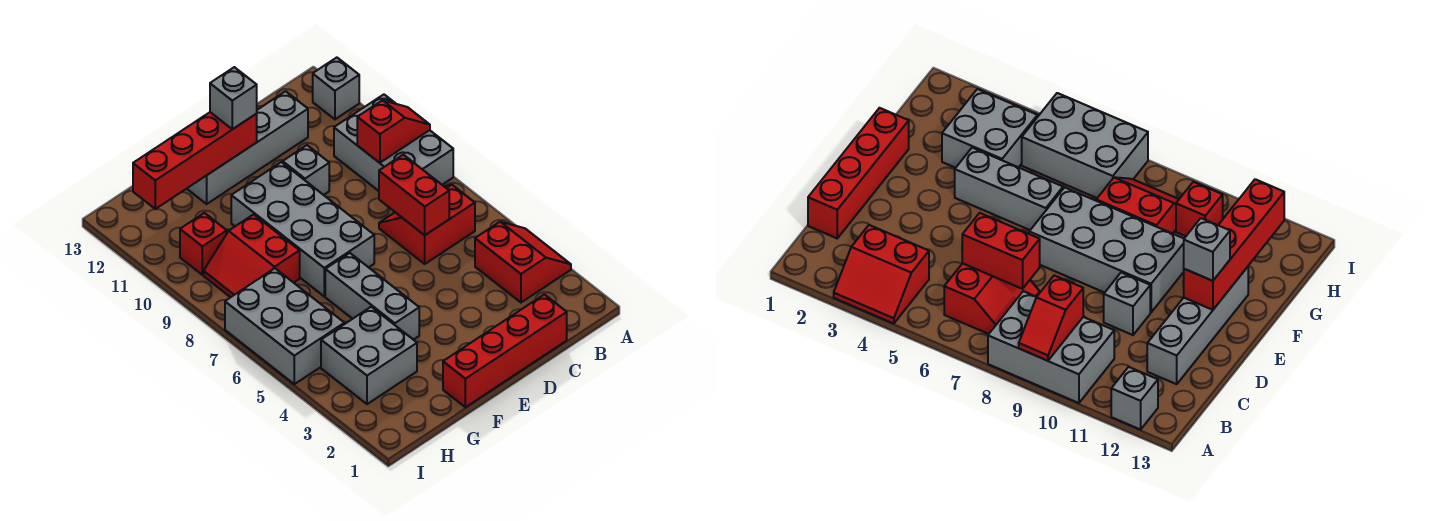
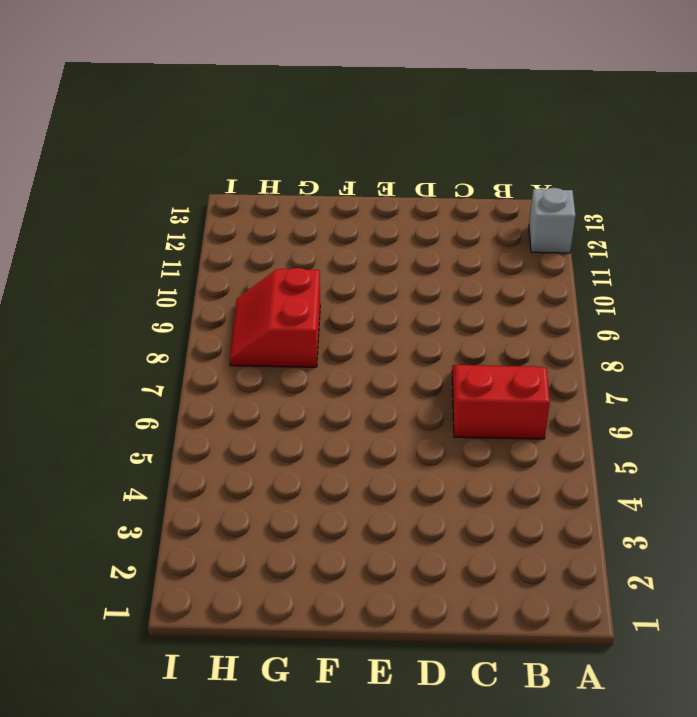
none -> red 2x2 slope [475,222,571,302]
none -> grey 2x3 brick [334,95,453,191]
none -> red 1x4 brick [443,294,567,407]

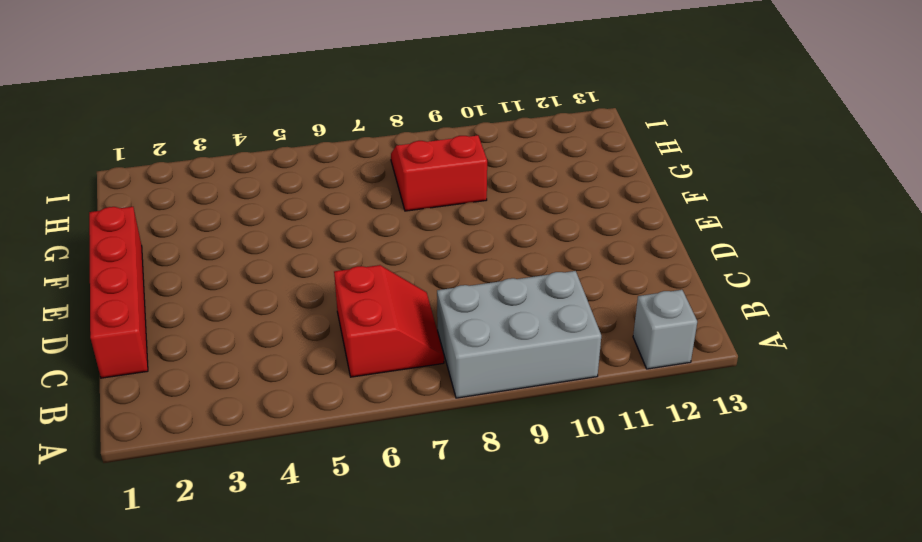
none -> red 2x2 slope [475,222,571,302]
none -> grey 1x4 brick [187,91,308,204]
none -> grey 1x1 brick [283,145,329,195]

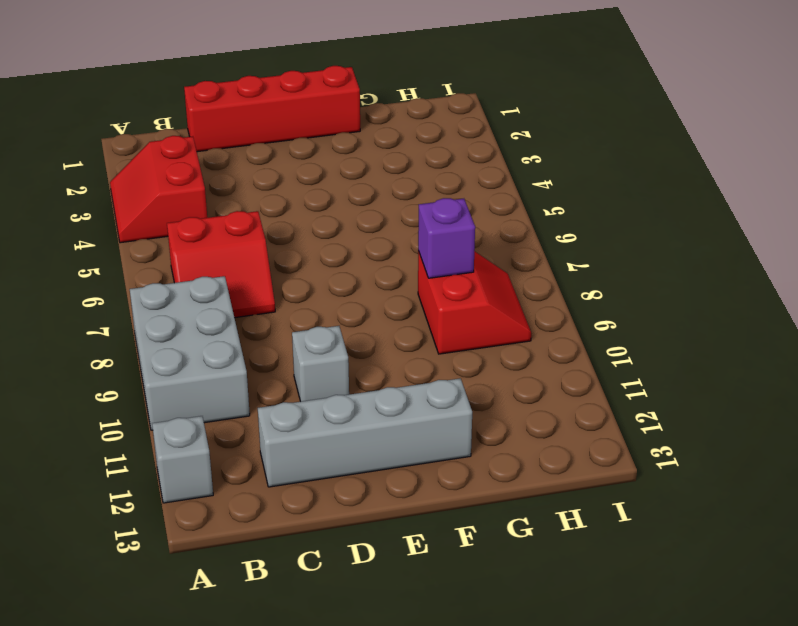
purple 1x1 brick [418,198,475,278] -> none
none -> grey 2x4 brick [231,162,374,296]
none -> grey 1x3 brick [325,253,419,340]
none -> grey 2x2 brick [321,307,417,404]

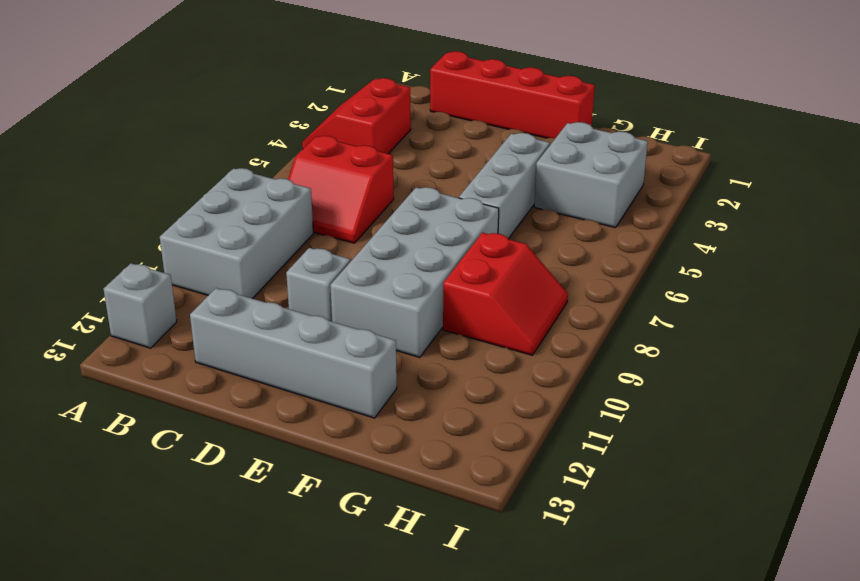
none -> grey 2x3 brick [225,268,344,384]
none -> red 1x1 brick [180,213,227,275]
none -> red 1x2 slope [357,100,430,163]

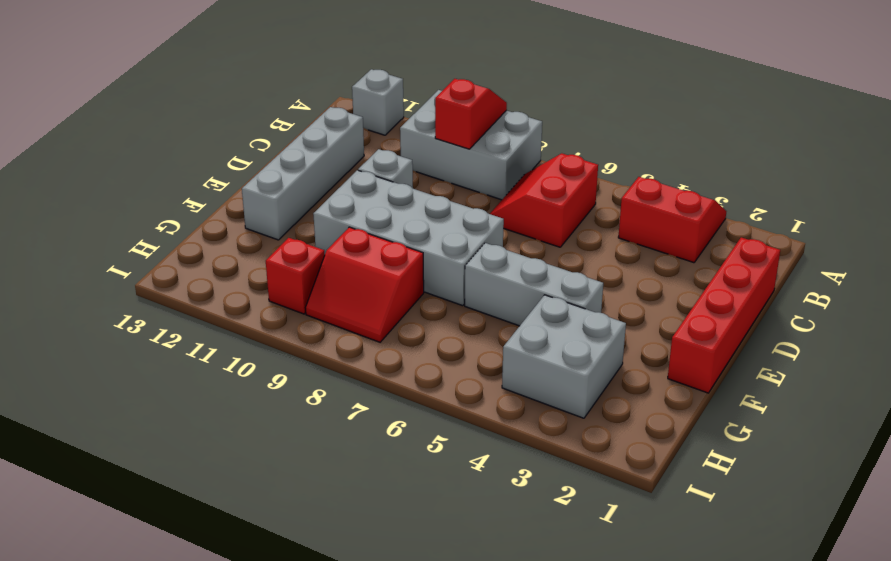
none -> grey 2x3 brick [225,268,344,384]
none -> red 1x2 brick [379,155,449,235]
none -> red 1x4 brick [133,112,257,209]

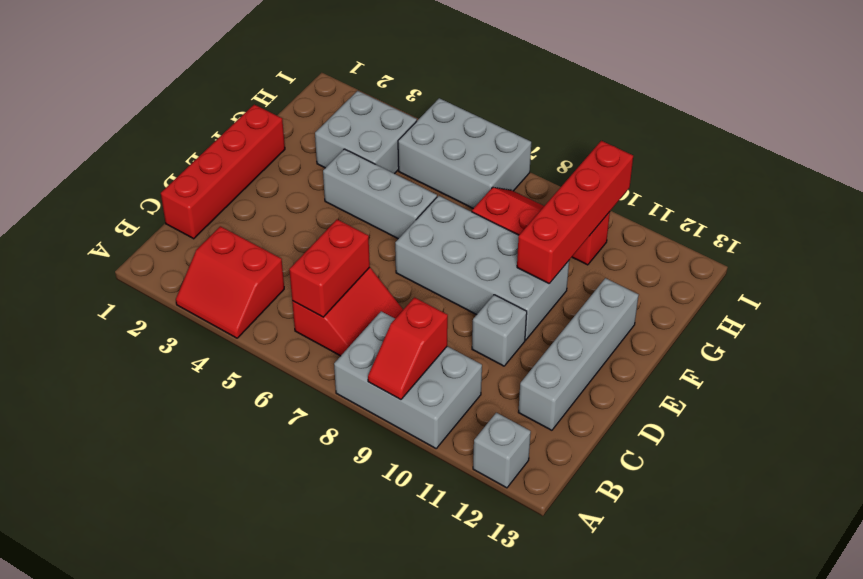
red 1x2 brick [289,220,370,317] -> red 1x2 brick turned to [379,155,449,235]
red 1x4 brick [517,141,633,284] -> red 1x4 brick moved to [133,112,257,209]
none -> grey 1x1 brick [210,67,257,129]

